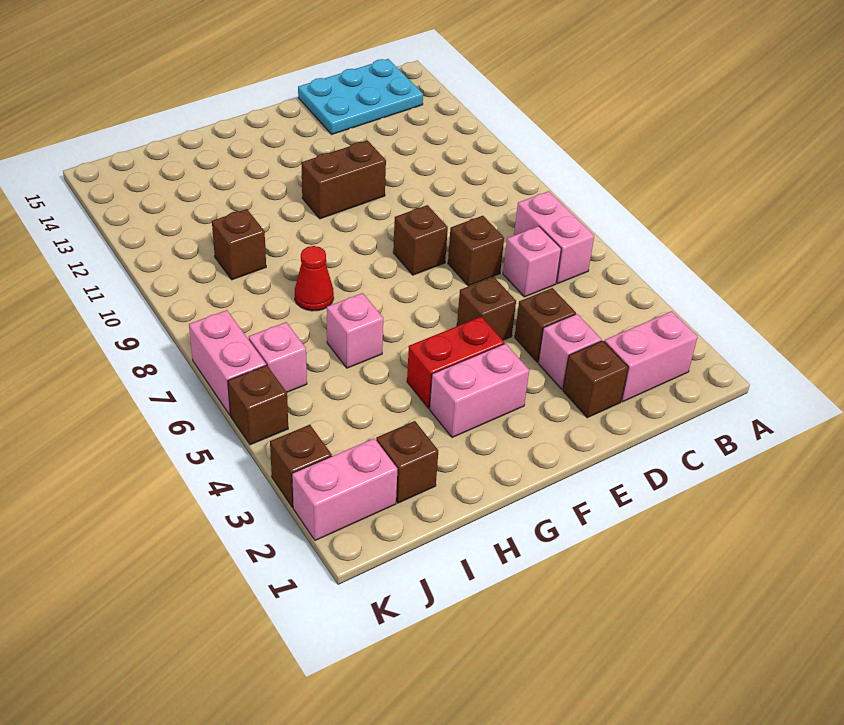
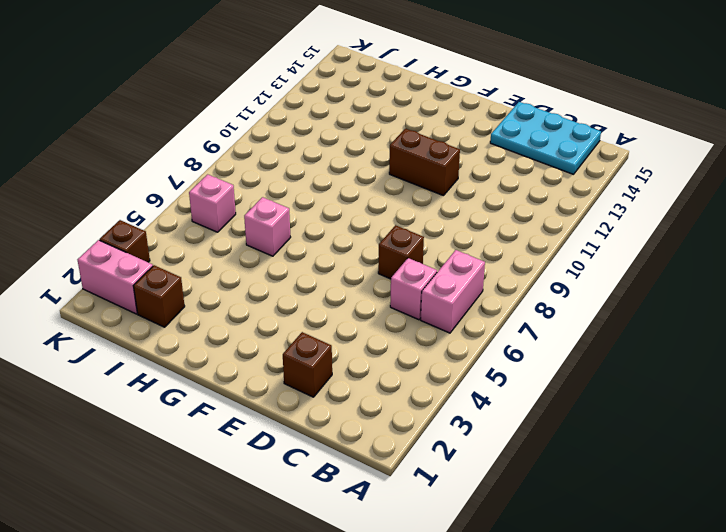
none -> pink 1x2 brick [604,311,698,402]
none -> pink 1x1 brick [538,314,602,389]
none -> brown 1x1 brick [515,288,576,362]

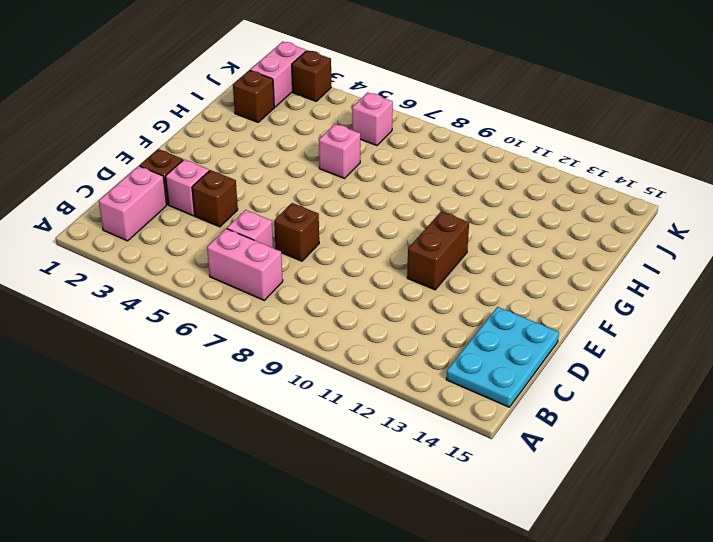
none -> brown 1x1 brick [457,277,516,340]
none -> brown 1x1 brick [393,205,448,275]
none -> pink 1x2 brick [430,344,529,438]

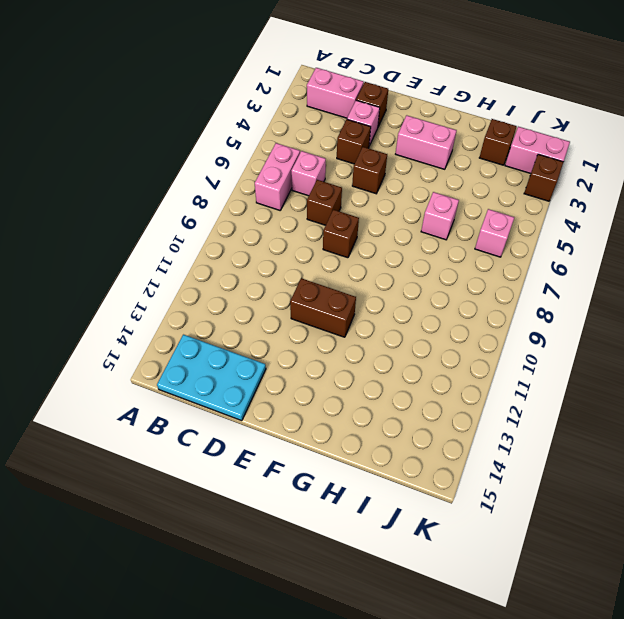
none -> red 1x2 brick [407,317,504,408]
none -> red 1x1 cone [295,246,334,311]
none -> brown 1x1 brick [212,209,266,280]

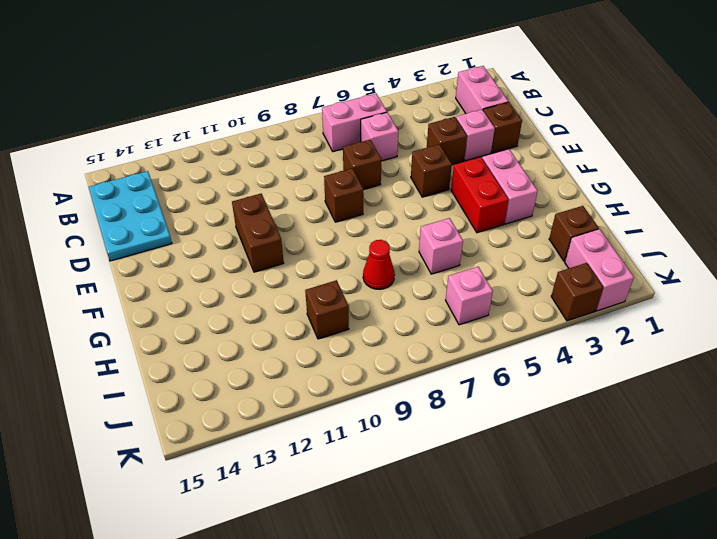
none -> brown 1x1 brick [228,365,288,445]
none -> pink 1x2 brick [189,310,266,415]

